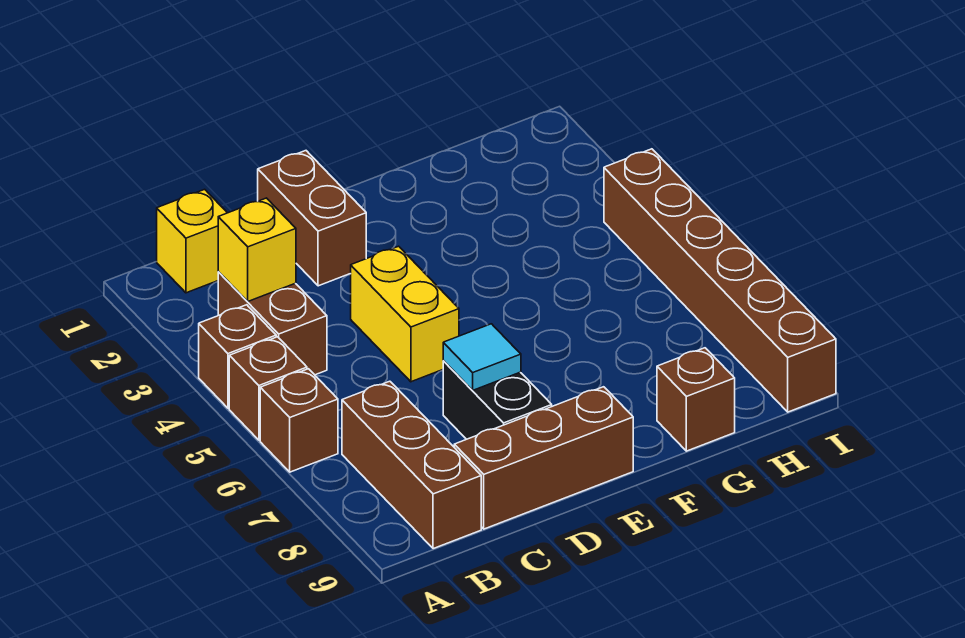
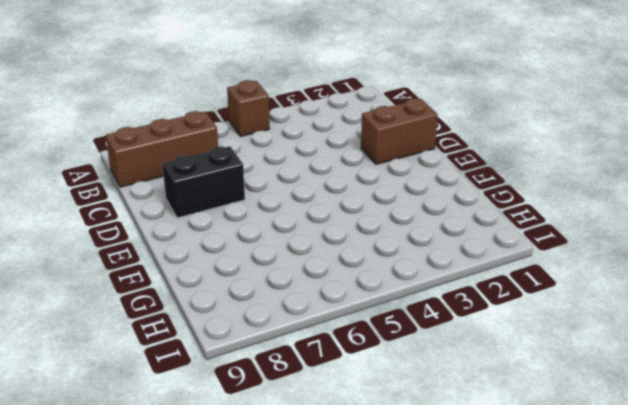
none -> brown 1x1 brick [199,305,276,408]
none -> brown 1x1 brick [260,369,338,472]
none -> yellow 1x1 brick [157,189,227,293]

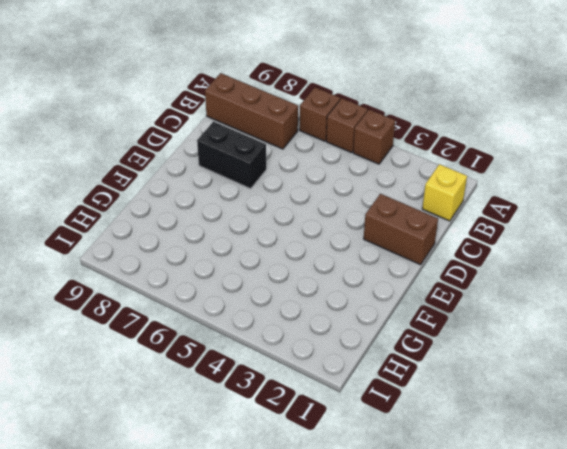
none -> brown 1x2 brick [218,272,327,375]
none -> brown 1x3 brick [454,387,633,529]
none -> yellow 1x2 brick [351,246,459,382]

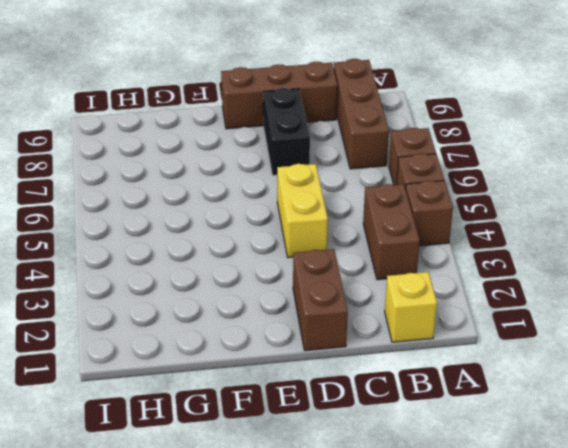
none -> brown 1x1 brick [657,348,735,451]
none -> brown 1x6 brick [604,149,836,412]
none -> yellow 1x1 brick [218,198,296,301]

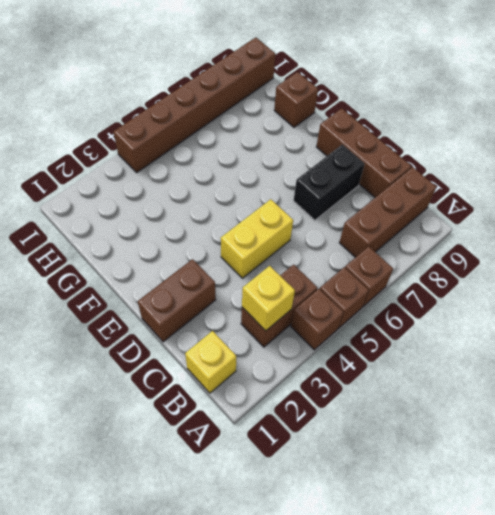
none -> cyan 1x1 tile [443,324,521,390]

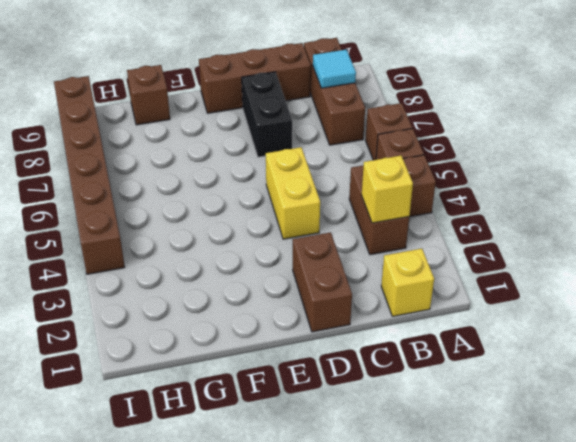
cyan 1x1 tile [313,50,356,88] -> cyan 1x1 tile moved to [443,324,521,390]

